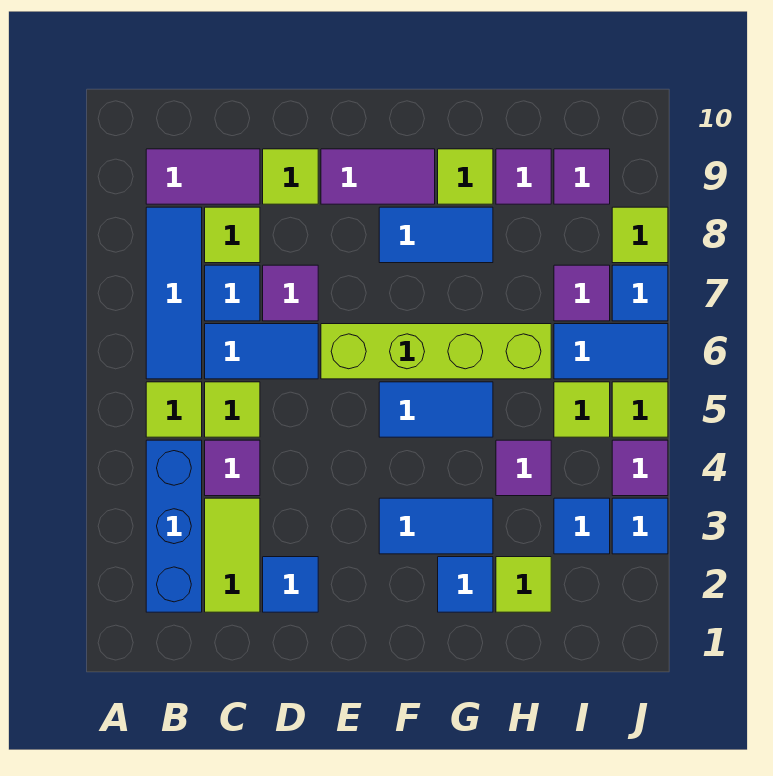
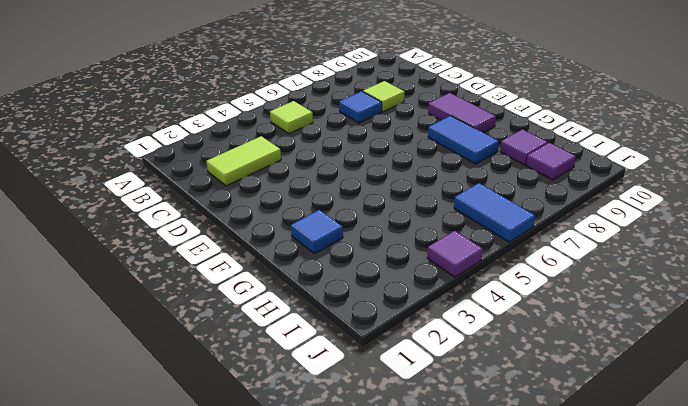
none -> blue 1x3 brick [146,440,202,612]
none -> blue 1x3 tile [146,207,202,379]
none -> purple 1x2 tile [146,149,260,204]
none -> purple 1x1 tile [205,440,260,496]

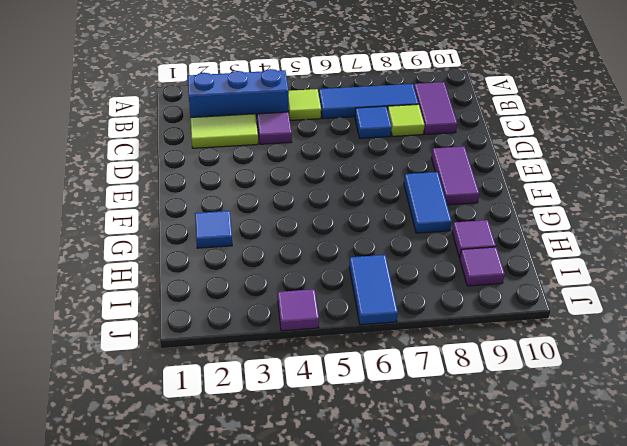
none -> lime 1x1 tile [205,382,260,437]
none -> blue 1x2 tile [205,324,318,379]
none -> blue 1x1 tile [263,557,318,612]
none -> purple 1x1 tile [263,265,318,321]

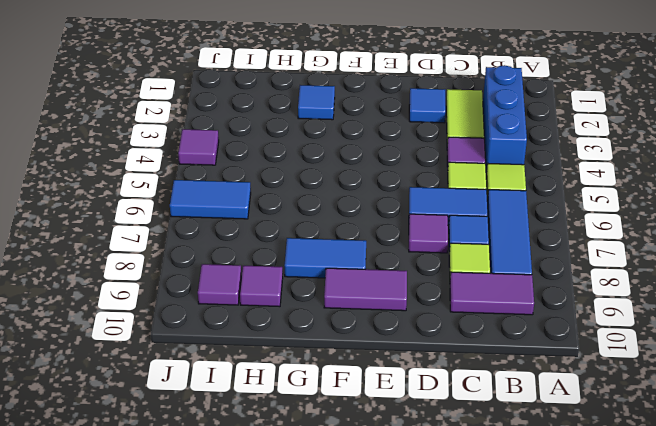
none -> lime 1x1 tile [263,149,318,204]
none -> lime 1x4 brick [321,324,551,379]
none -> blue 1x2 tile [379,498,493,554]
none -> blue 1x2 tile [379,382,493,437]

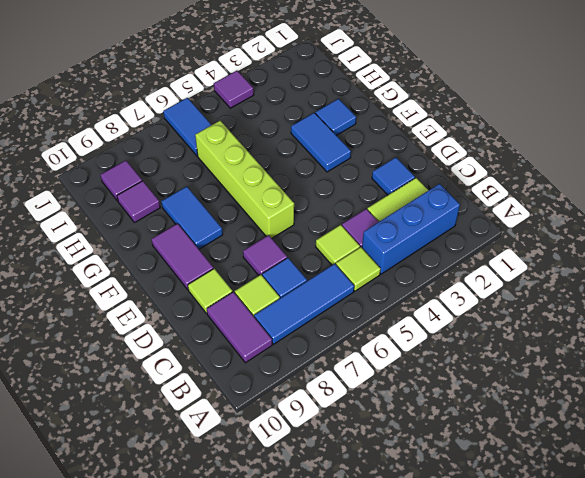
none -> blue 1x2 tile [205,324,318,379]
none -> blue 1x2 tile [379,382,493,437]
none -> lime 1x1 tile [438,149,493,204]
none -> lime 1x1 tile [496,557,551,612]

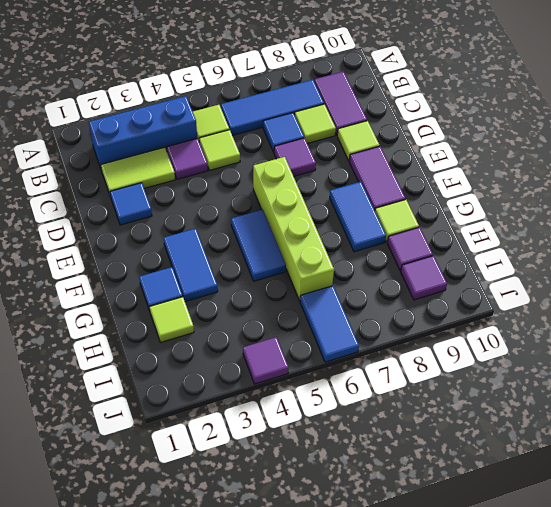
none -> blue 1x2 tile [205,324,318,379]
none -> purple 1x1 tile [496,440,551,496]
none -> blue 1x1 tile [554,498,610,554]
none -> lime 1x1 tile [554,382,610,437]

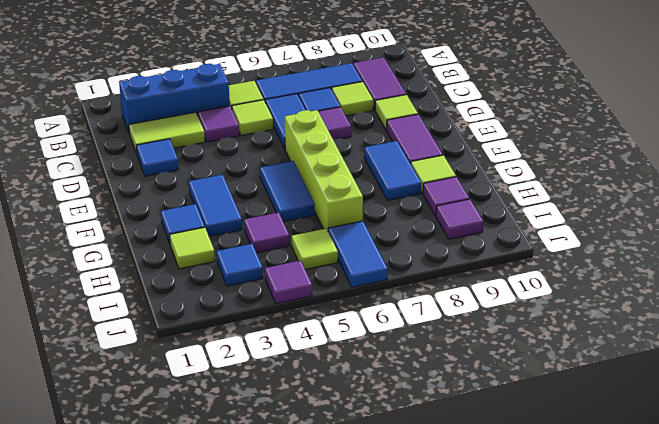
none -> purple 1x1 tile [554,265,610,321]
none -> blue 1x1 tile [612,498,668,554]
none -> lime 1x1 tile [612,382,668,437]
none -> blue 1x1 tile [612,265,668,321]

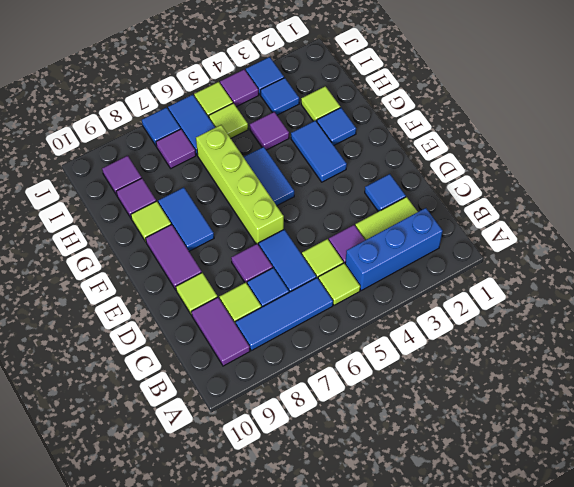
none -> lime 1x1 tile [612,207,668,263]

